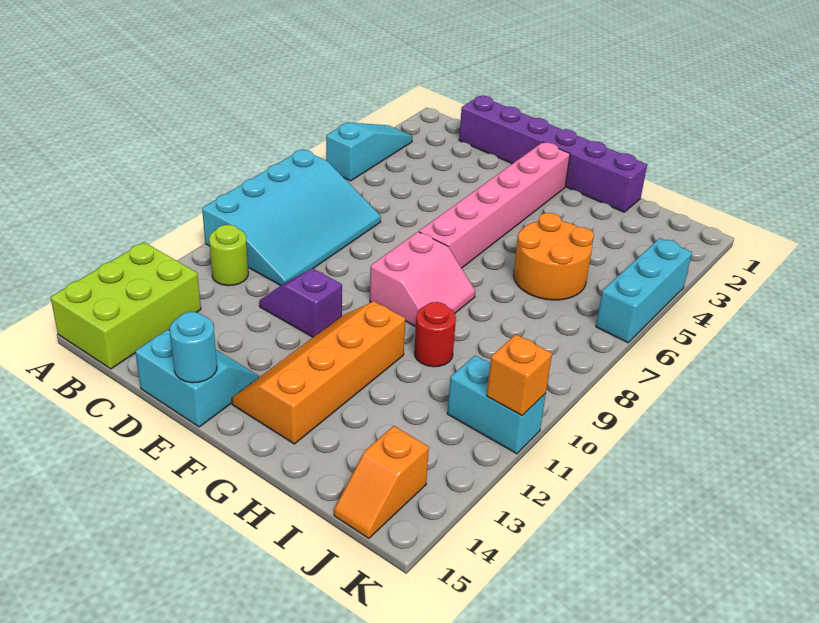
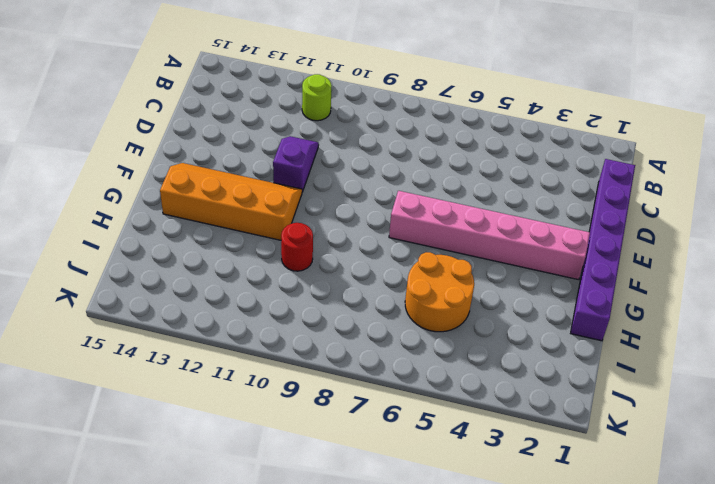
none -> cyan 1x3 slope [326,122,412,181]
none -> cyan 3x4 slope [202,149,381,285]
none -> lime 2x3 brick [51,242,201,369]

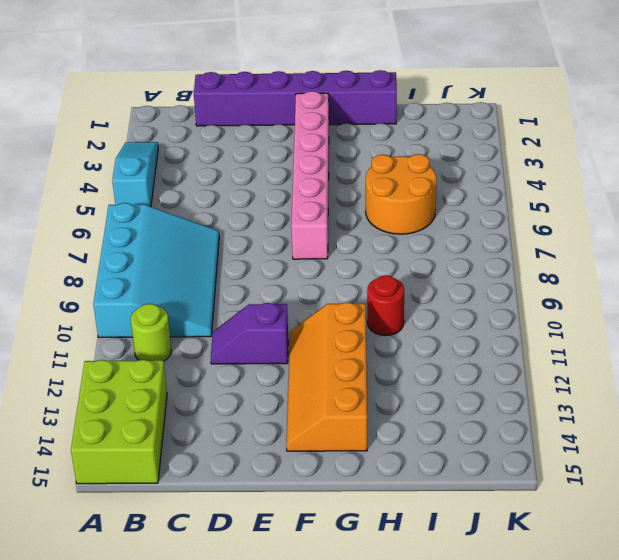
none -> cyan 2x2 slope [135,330,259,427]
none -> pink 2x2 slope [370,232,475,327]
none -> cyan 1x2 brick [447,356,546,454]

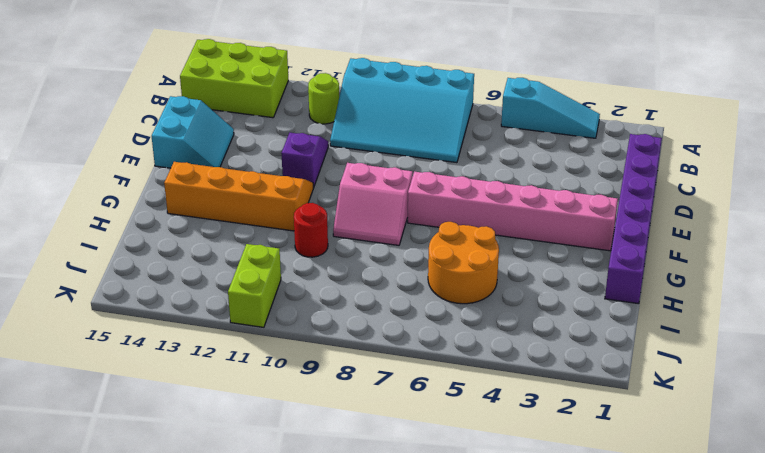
lime 1x2 brick [228,244,281,327] -> cyan 1x2 brick [447,356,546,454]
none -> orange 1x2 slope [334,426,429,538]
none -> cyan 1x3 brick [596,238,692,343]
none -> cyan 1x1 round brick [169,312,217,383]

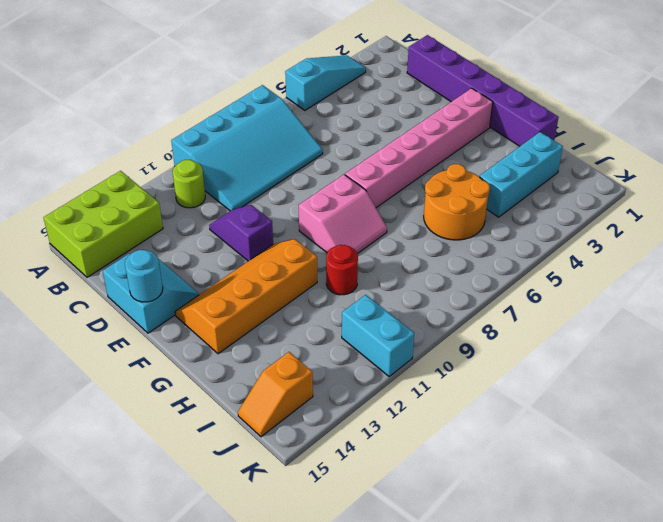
cyan 1x3 brick [480,132,563,217] -> cyan 1x3 brick moved to [596,238,692,343]
none -> orange 1x1 brick [487,335,552,416]

